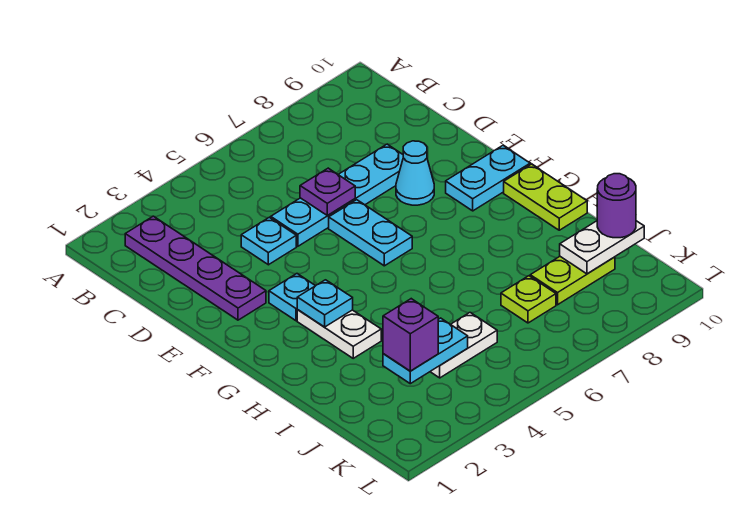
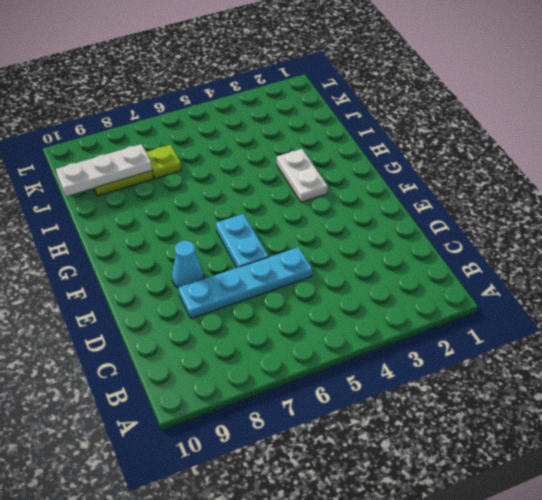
white 1x3 plate [56,144,152,196] -> white 1x2 plate [560,221,644,274]
none -> purple 1x4 plate [125,216,266,320]
none -> cyan 1x1 plate [241,217,296,265]
none -> cyan 1x1 plate [269,274,315,321]

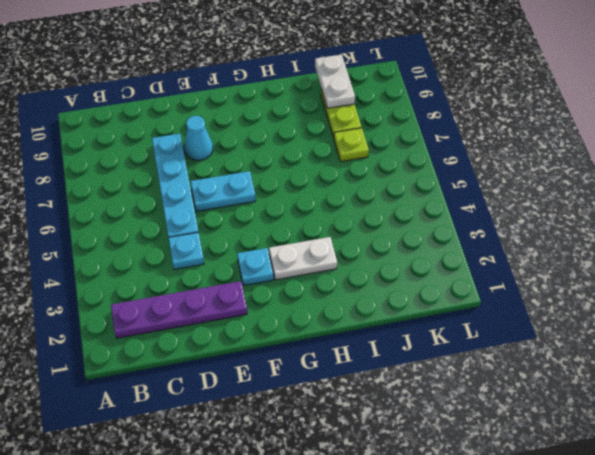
none -> cyan 1x2 plate [446,146,530,211]
none -> lime 1x2 plate [504,164,587,230]
none -> white 1x2 plate [430,313,497,378]

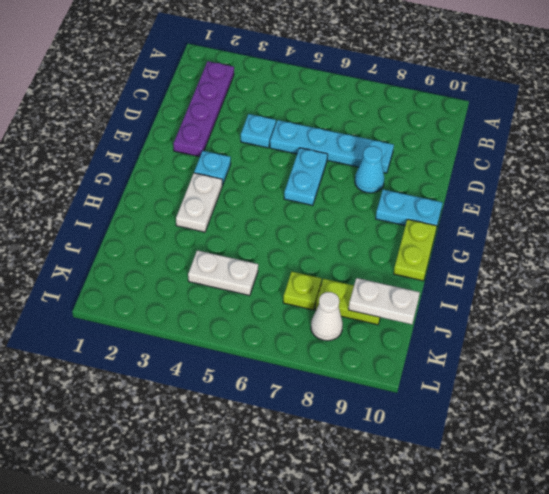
white 1x1 cone [311,292,343,341] -> none
none -> purple 1x1 plate [300,168,355,216]
none -> cyan 1x1 plate [297,280,353,327]
none -> cyan 1x2 plate [383,318,468,384]

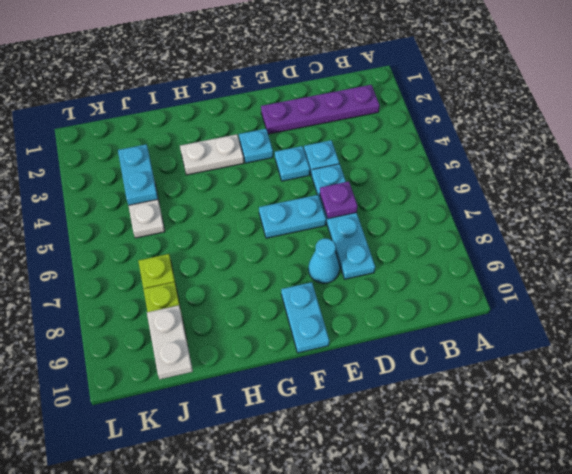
cyan 1x1 plate [275,146,310,181] -> cyan 1x1 plate moved to [297,280,353,327]
none -> lime 1x2 plate [504,164,587,230]
none -> purple 1x1 brick [383,299,438,371]
none -> purple 1x1 round brick [597,174,636,238]

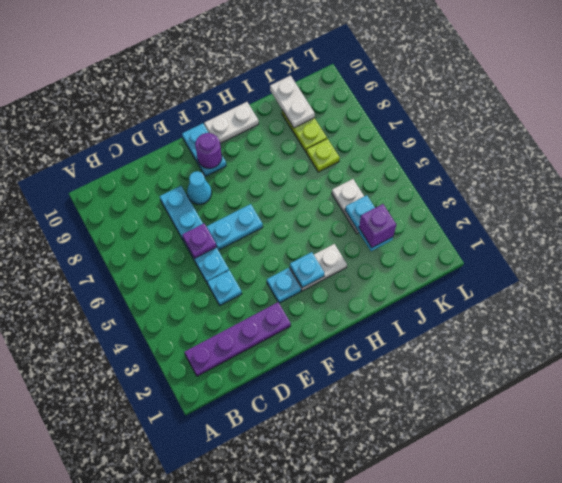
purple 1x1 round brick [195,133,222,168] -> purple 1x1 round brick moved to [597,174,636,238]
white 1x2 plate [204,102,259,143] -> lime 1x2 plate [504,164,587,230]

